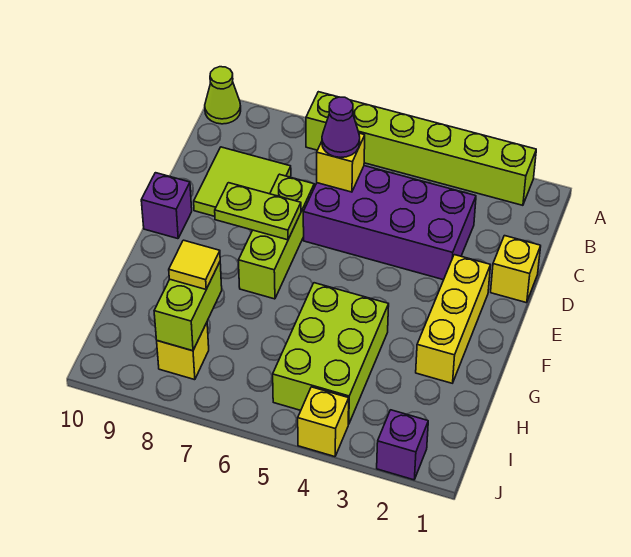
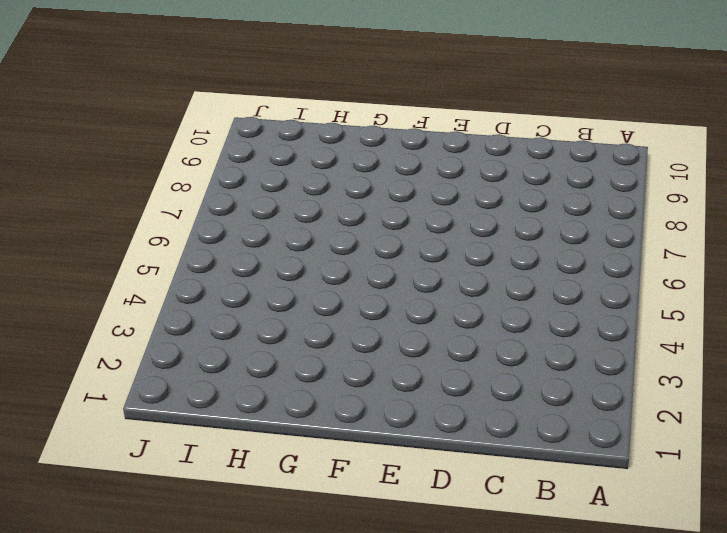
none -> lime 1x6 brick [306,92,536,205]
none -> lime 1x1 cone [205,67,241,124]
none -> purple 2x4 brick [303,166,476,280]

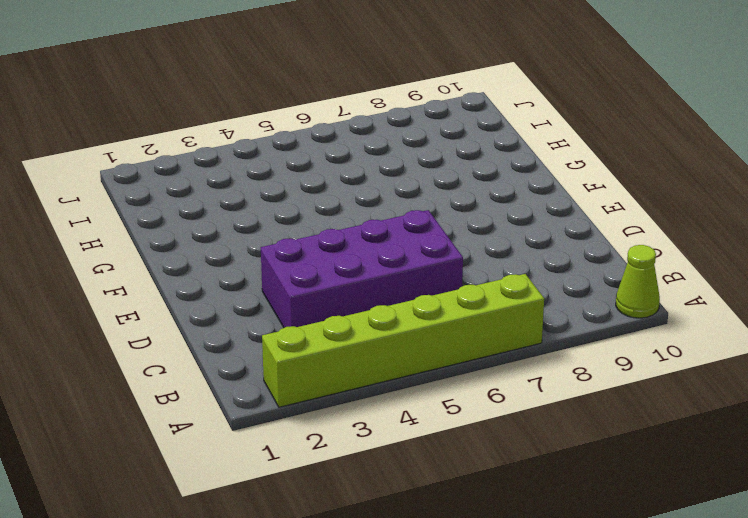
none -> lime 2x2 tile [194,147,291,216]
none -> yellow 1x1 brick [491,236,541,303]
none -> lime 1x3 brick [238,174,314,299]

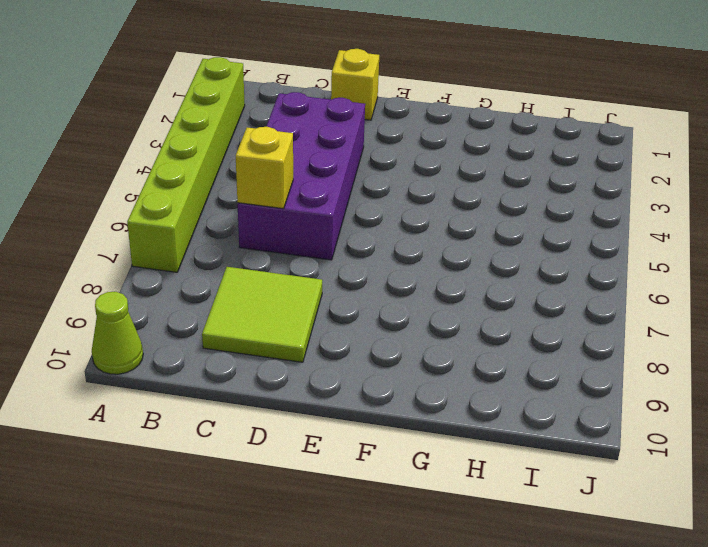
none -> lime 1x3 brick [238,174,314,299]
none -> yellow 1x3 brick [416,255,490,383]
none -> purple 1x1 brick [141,173,192,239]

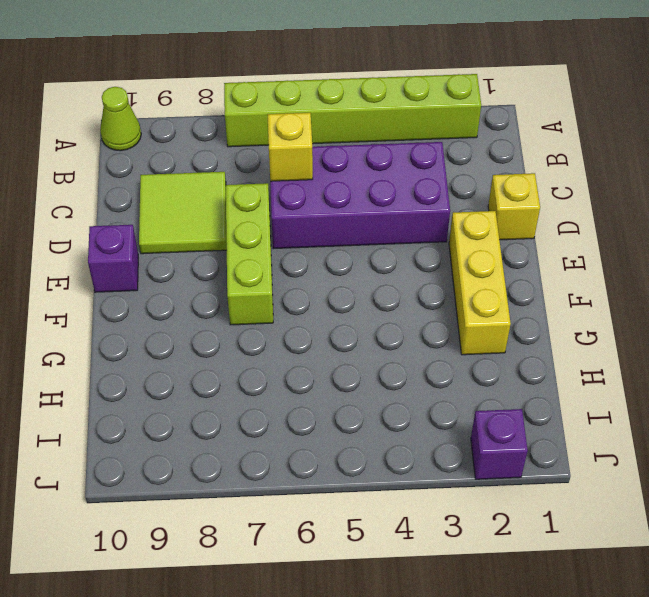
none -> lime 2x3 brick [273,283,389,424]
none -> yellow 1x1 brick [157,323,209,380]
none -> yellow 1x1 brick [298,387,349,457]

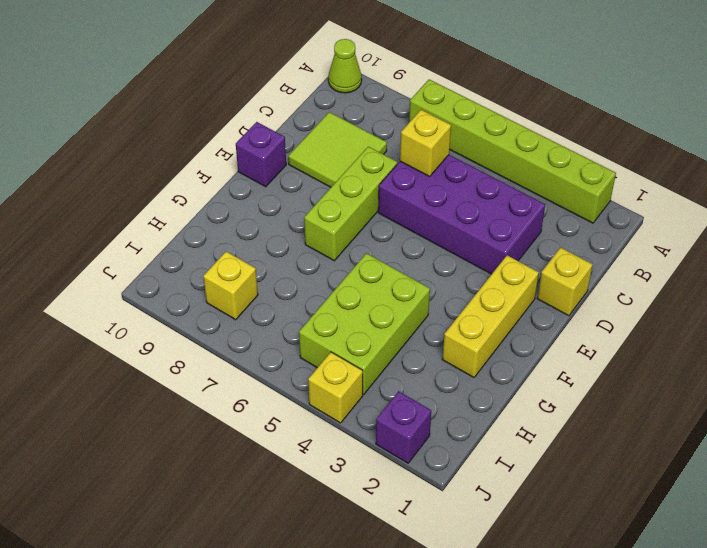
none -> lime 1x2 plate [215,183,301,240]
none -> lime 1x2 brick [154,262,222,351]
none -> purple 1x1 cone [322,97,360,157]

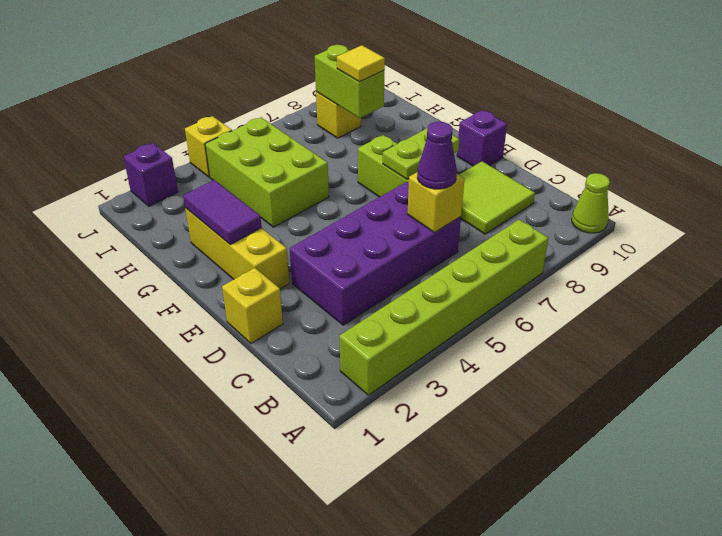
purple 1x2 tile [183,180,262,244] -> none

